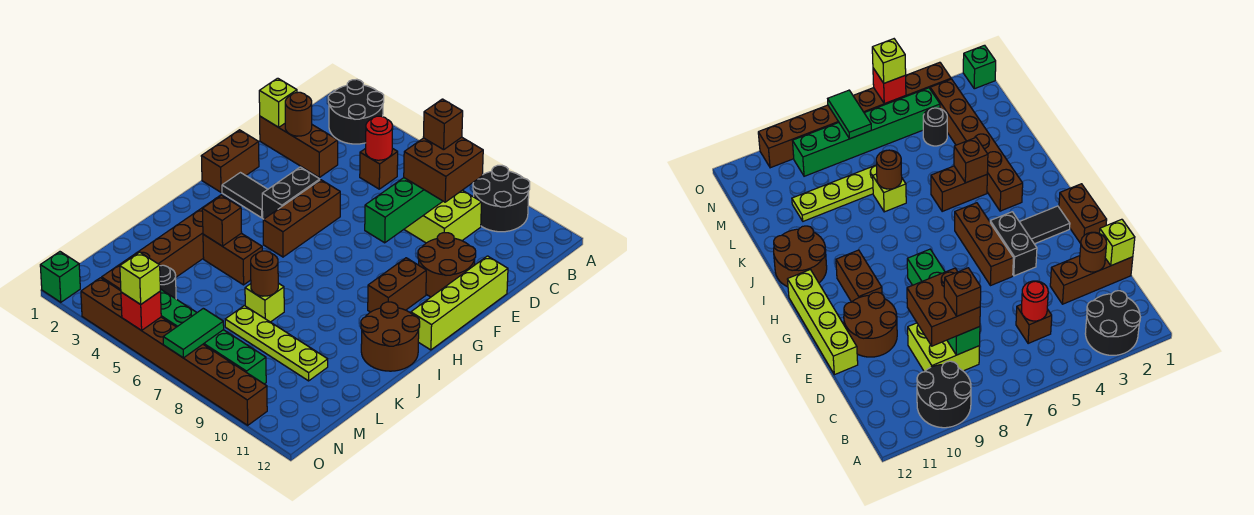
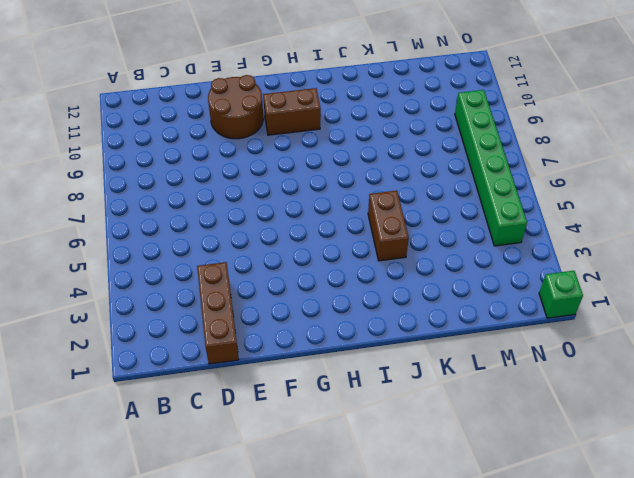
none -> black 2x2 round brick [328,79,384,144]
none -> black 2x2 round brick [473,165,530,232]
none -> brown 1x1 brick [360,148,398,189]
none -> lime 2x2 brick [404,190,482,243]

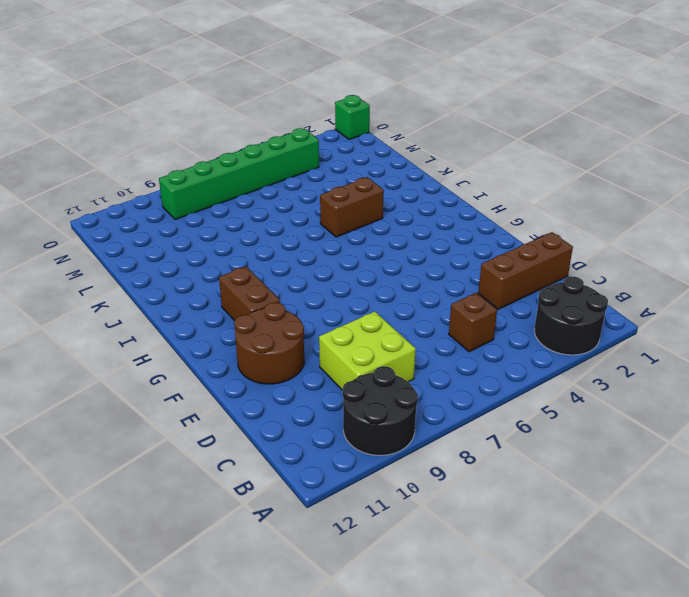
none -> lime 1x4 brick [411,256,508,350]
none -> brown 1x2 brick [201,130,259,192]
none -> black 1x2 brick [262,167,320,219]
none -> brown 1x3 brick [263,180,340,257]

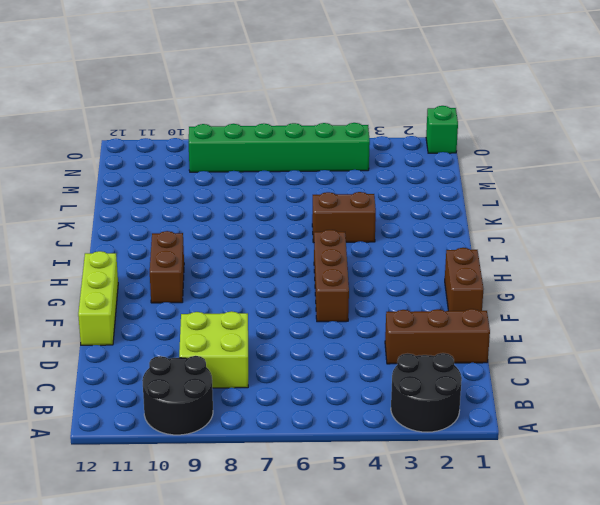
lime 1x3 brick [78,251,118,345] -> lime 1x4 brick [411,256,508,350]
none -> brown 1x1 brick [360,148,398,189]
none -> brown 2x2 round brick [418,233,476,297]
none -> black 1x2 brick [262,167,320,219]
none -> black 1x2 tile [222,173,268,218]

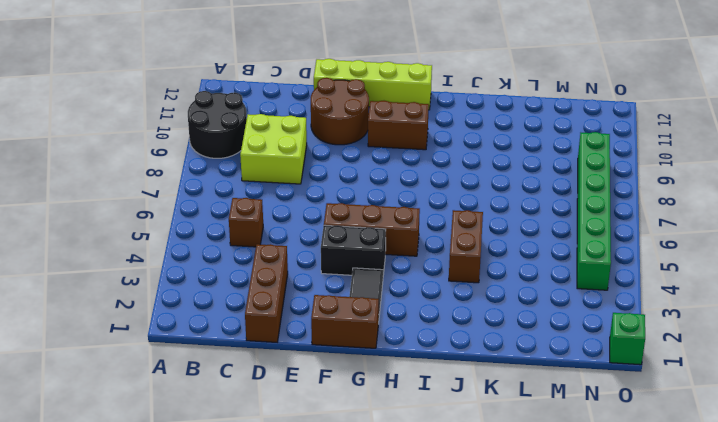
none -> black 2x2 round brick [328,79,384,144]
none -> brown 1x6 brick [102,195,240,291]
none -> brown 2x2 round brick [361,302,420,371]
none -> lime 1x1 brick [245,283,284,322]

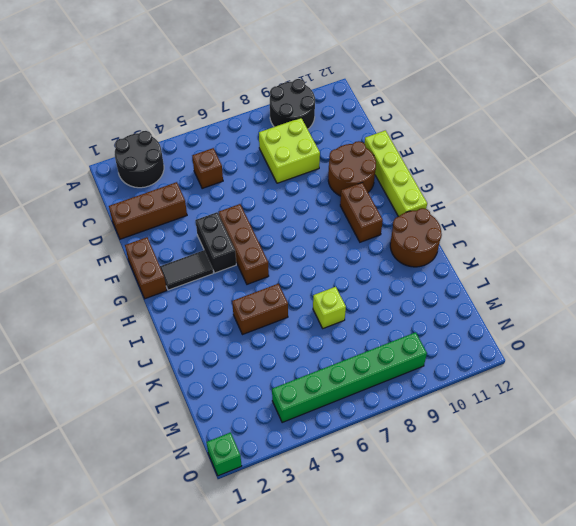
none -> brown 1x6 brick [102,195,240,291]
none -> lime 1x4 plate [225,306,328,381]
none -> black 1x1 round brick [160,265,176,299]
none -> brown 1x8 brick [81,278,267,425]

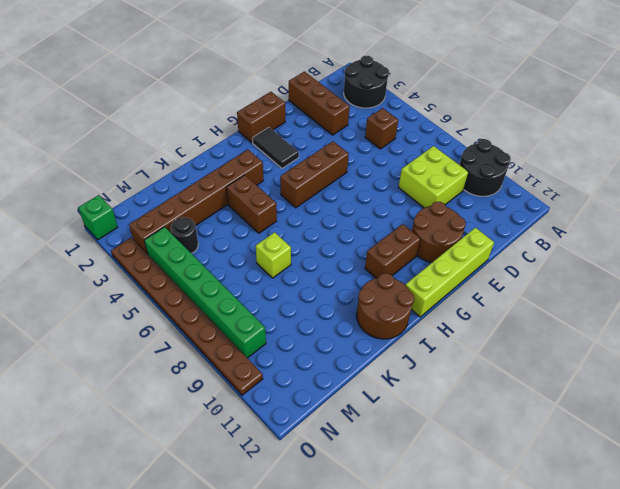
brown 1x8 plate [111,238,263,395] -> brown 1x8 brick [81,278,267,425]
none -> black 1x2 brick [262,167,320,219]
none -> lime 1x4 plate [225,306,328,381]
none -> red 1x1 round brick [366,116,393,160]
none -> green 1x4 brick [365,178,443,243]

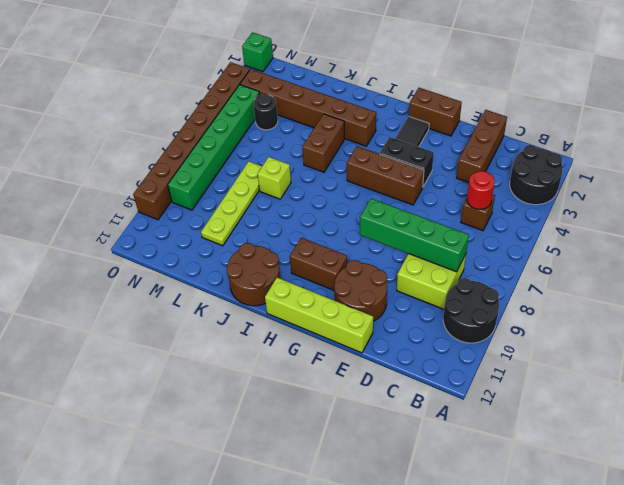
none -> lime 1x1 brick [259,78,297,127]
none -> brown 1x1 round brick [285,92,312,136]
none -> brown 1x1 brick [202,195,242,246]
none -> brown 1x1 round brick [251,251,278,296]

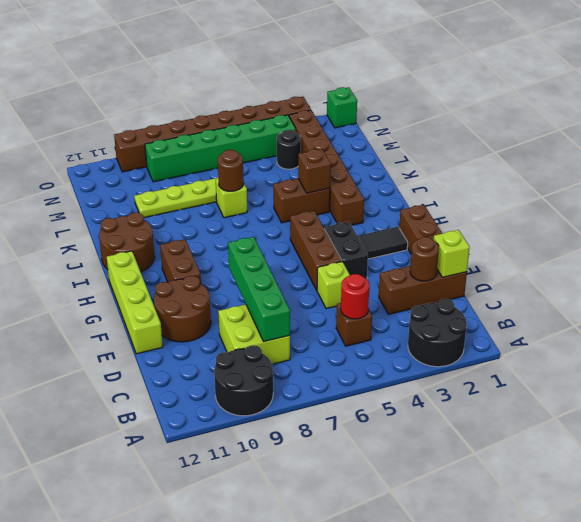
lime 1x1 brick [317,262,350,309] -> lime 1x1 brick moved to [120,252,160,304]
none -> green 1x2 tile [163,308,224,358]
none -> red 1x1 brick [121,292,161,331]
none -> brown 2x2 brick [404,137,483,202]
none -> brown 1x1 brick [423,99,463,150]

